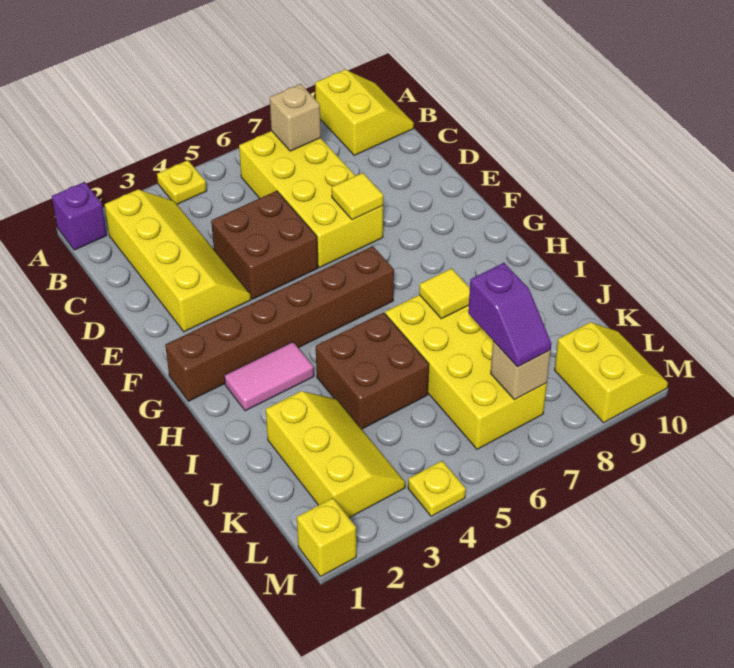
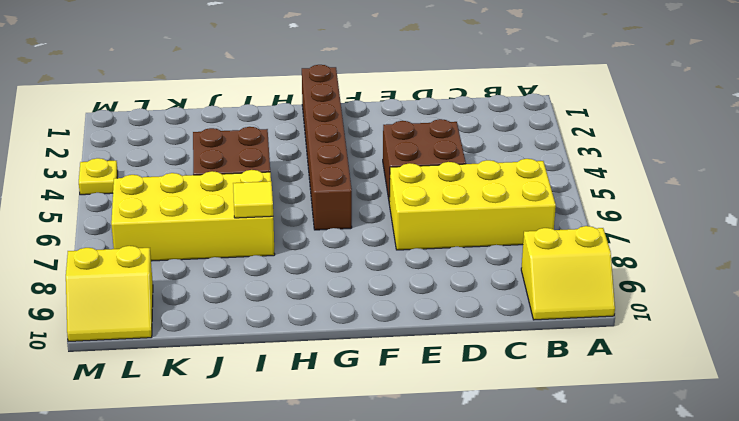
none -> purple 1x1 brick [52,182,107,250]
none -> yellow 1x1 plate [157,160,206,204]
none -> yellow 2x4 slope [105,190,251,332]

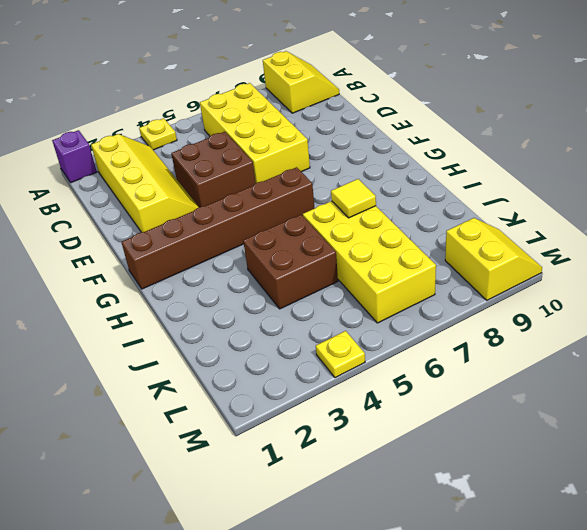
none -> pink 1x2 tile [224,342,314,411]
none -> yellow 2x3 slope [266,391,405,518]
none -> yellow 1x1 brick [297,498,356,576]

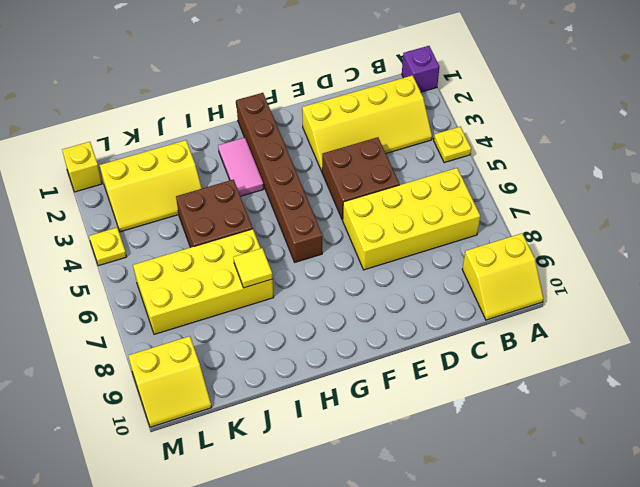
none -> tan 1x1 brick [270,84,321,151]
none -> yellow 1x1 tile [332,173,383,220]
none -> tan 1x1 brick [491,341,551,400]

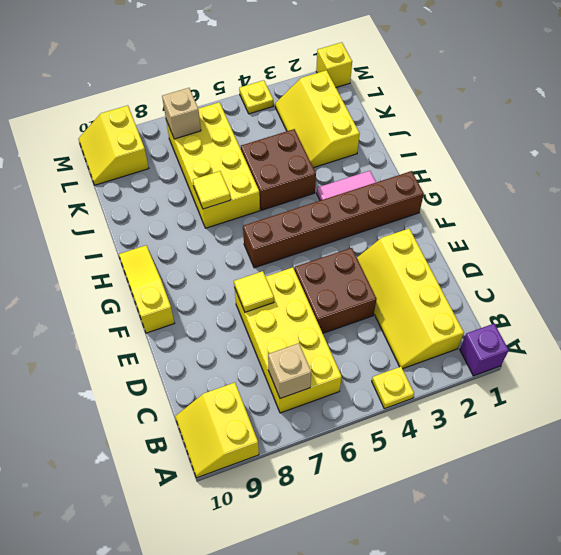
yellow 1x3 slope [119,245,174,333] -> none
none -> purple 1x2 slope [468,263,551,367]

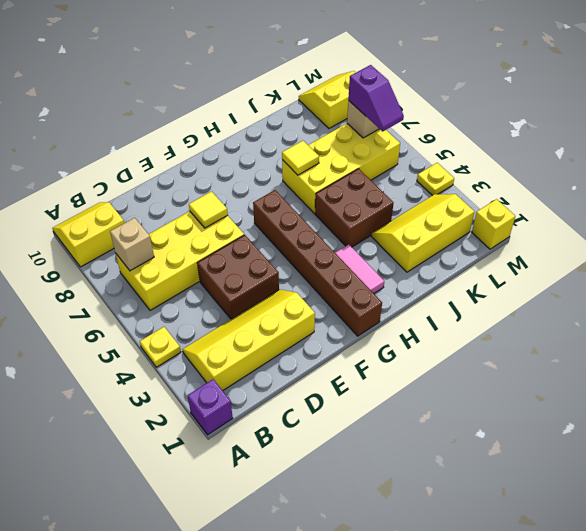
purple 1x2 slope [348,65,404,131] -> purple 1x2 slope turned to [468,263,551,367]

